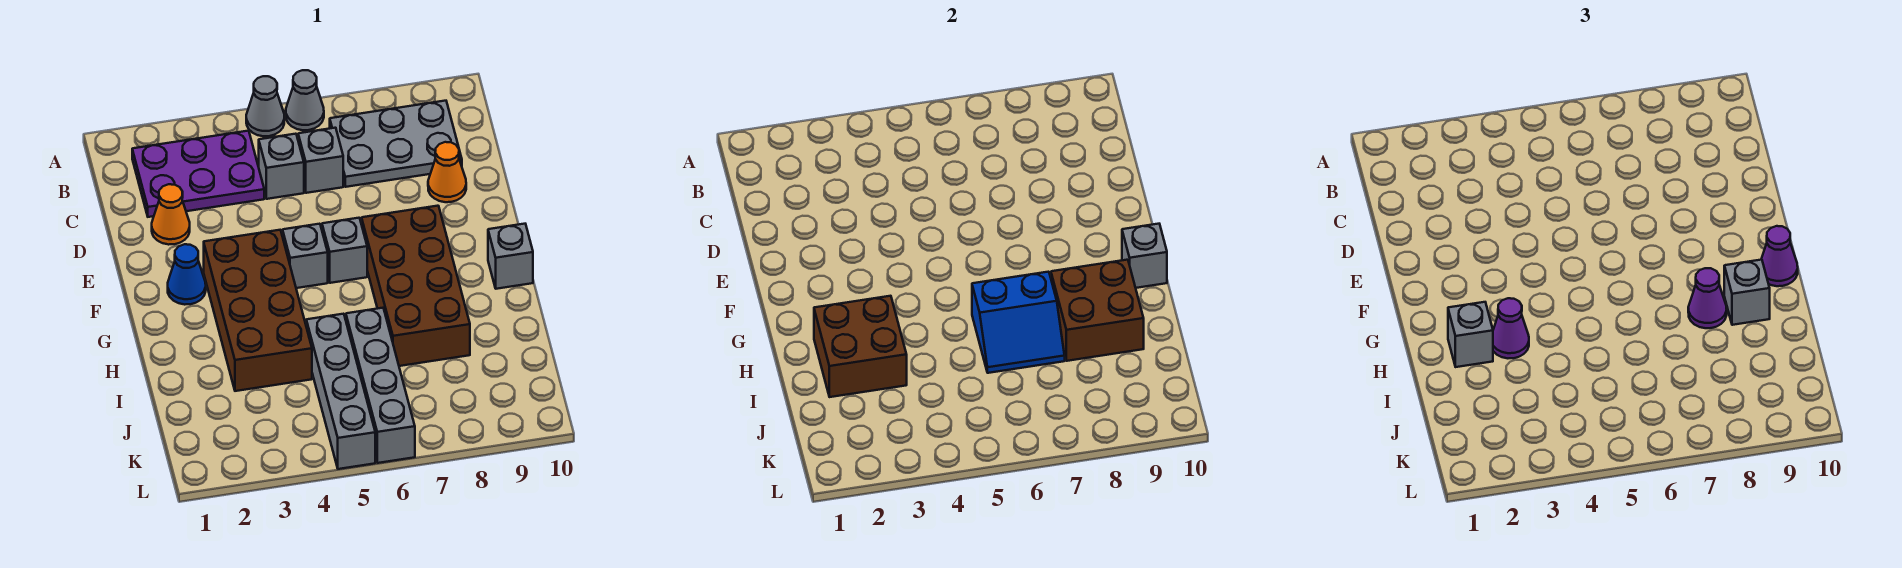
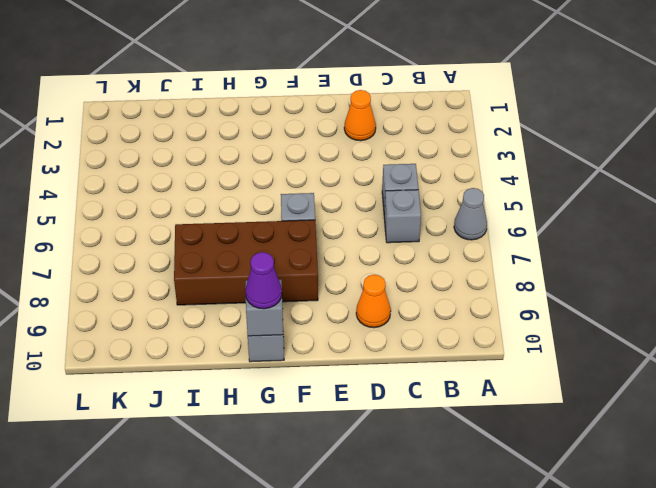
none -> grey 1x1 cone [246,76,284,136]
none -> purple 2x3 plate [132,131,264,217]
none -> grey 2x3 plate [330,101,462,187]

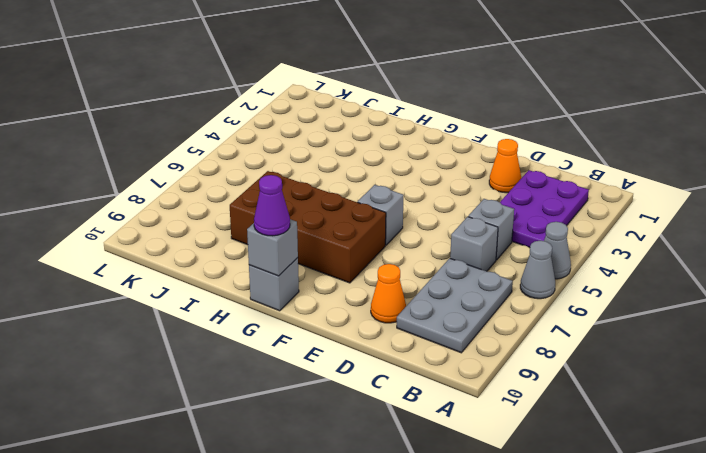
none -> blue 1x1 cone [168,244,206,305]
none -> brown 2x4 brick [204,230,312,391]
none -> grey 1x1 brick [283,224,328,288]

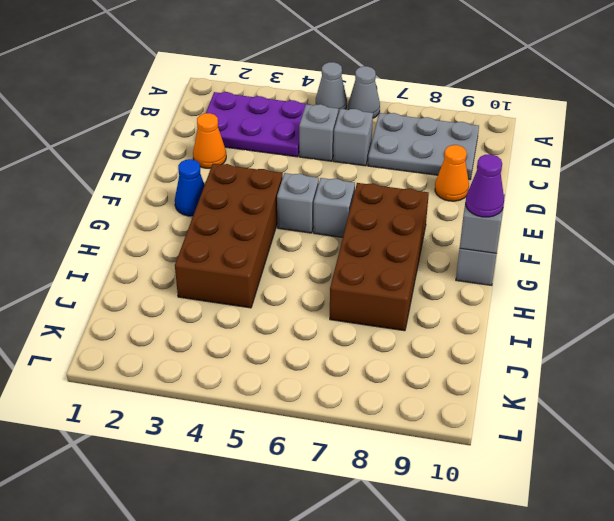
none -> grey 1x4 brick [306,314,375,469]
none -> grey 1x4 brick [346,308,415,463]
none -> brown 2x2 brick [814,296,907,397]

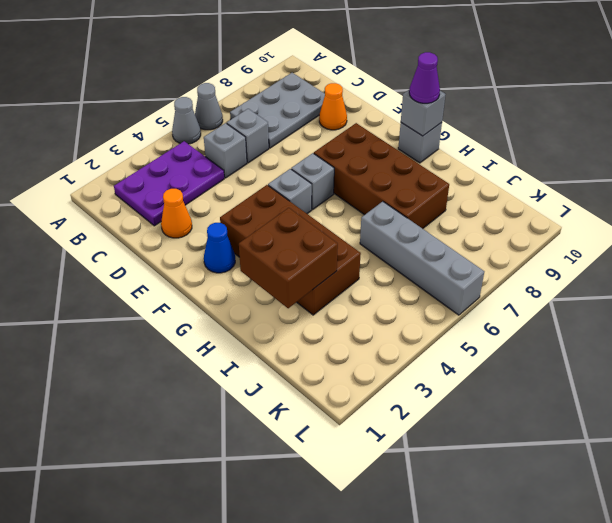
none -> grey 1x4 brick [306,314,375,469]
none -> blue 2x2 slope [972,272,1065,373]
none -> brown 2x2 brick [1051,260,1144,361]

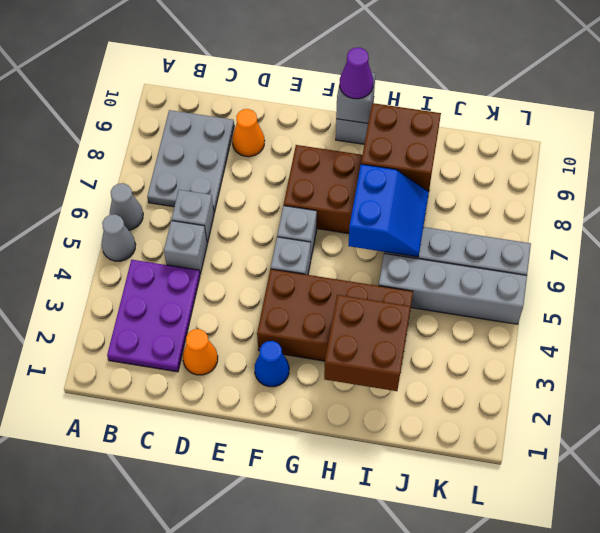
none -> grey 1x1 brick [1448,302,1493,367]
none -> purple 1x1 cone [1493,298,1529,358]
none -> purple 1x1 cone [1688,268,1727,328]

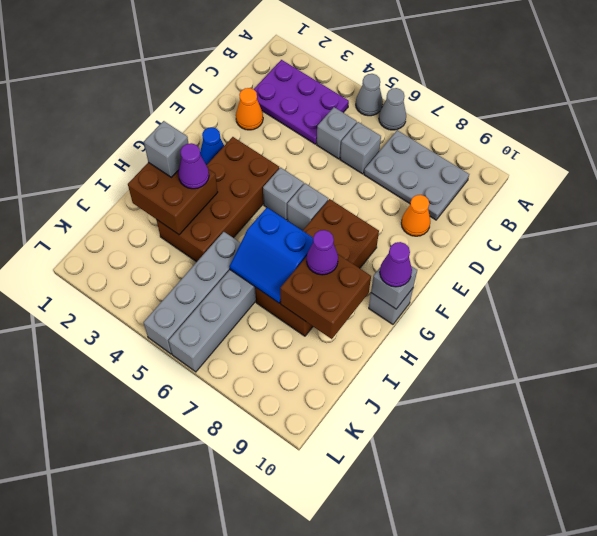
none -> grey 1x1 brick [1724,260,1770,325]

